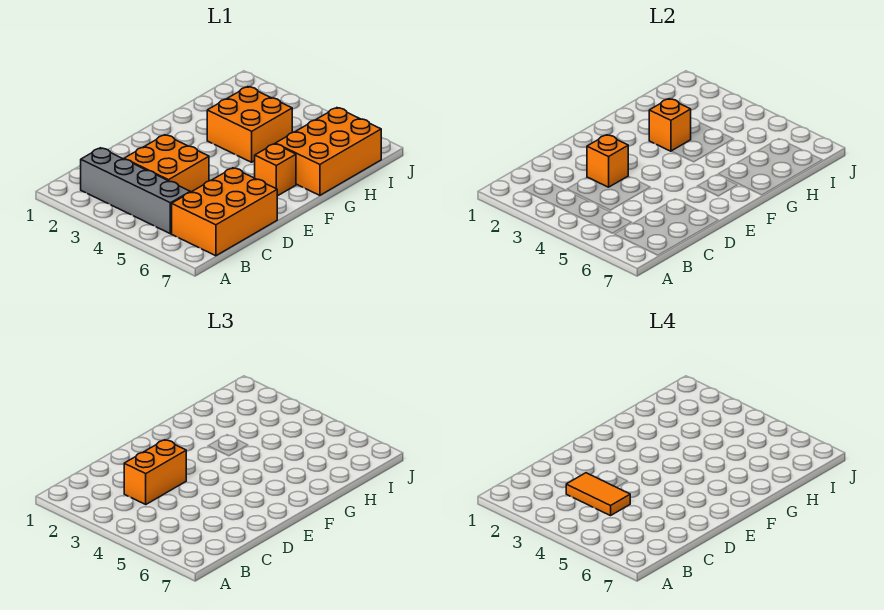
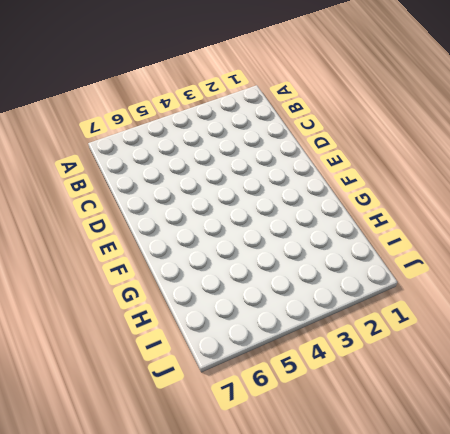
none -> grey 1x4 brick [81,148,190,234]
none -> orange 2x3 brick [172,168,277,256]

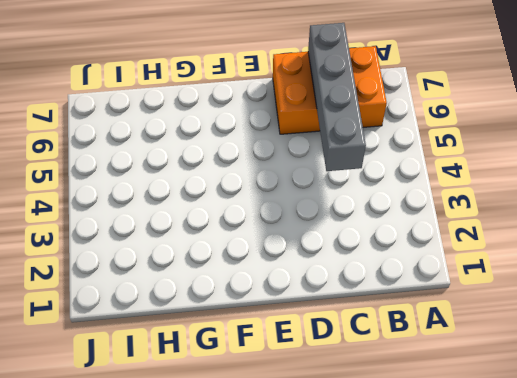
grey 1x4 brick [308,23,366,171] -> grey 1x4 brick moved to [81,148,190,234]
none -> orange 2x2 brick [124,135,209,192]
none -> orange 1x1 brick [255,144,296,196]

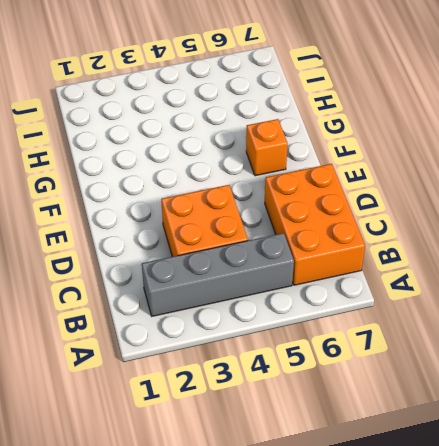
none -> orange 2x2 brick [207,87,292,162]
none -> orange 2x3 brick [275,108,381,195]

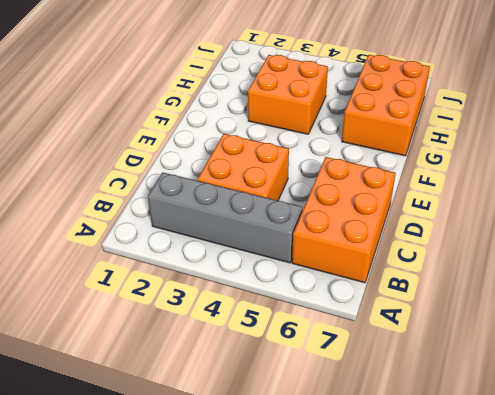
none -> orange 1x1 brick [255,144,296,196]
none -> orange 1x1 brick [587,135,628,187]

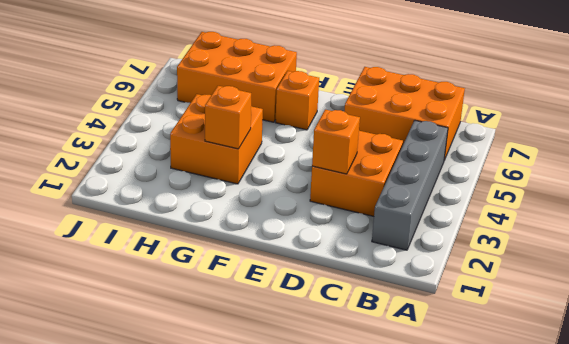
none -> orange 1x2 brick [124,440,186,504]
none -> orange 1x2 tile [566,473,630,516]

